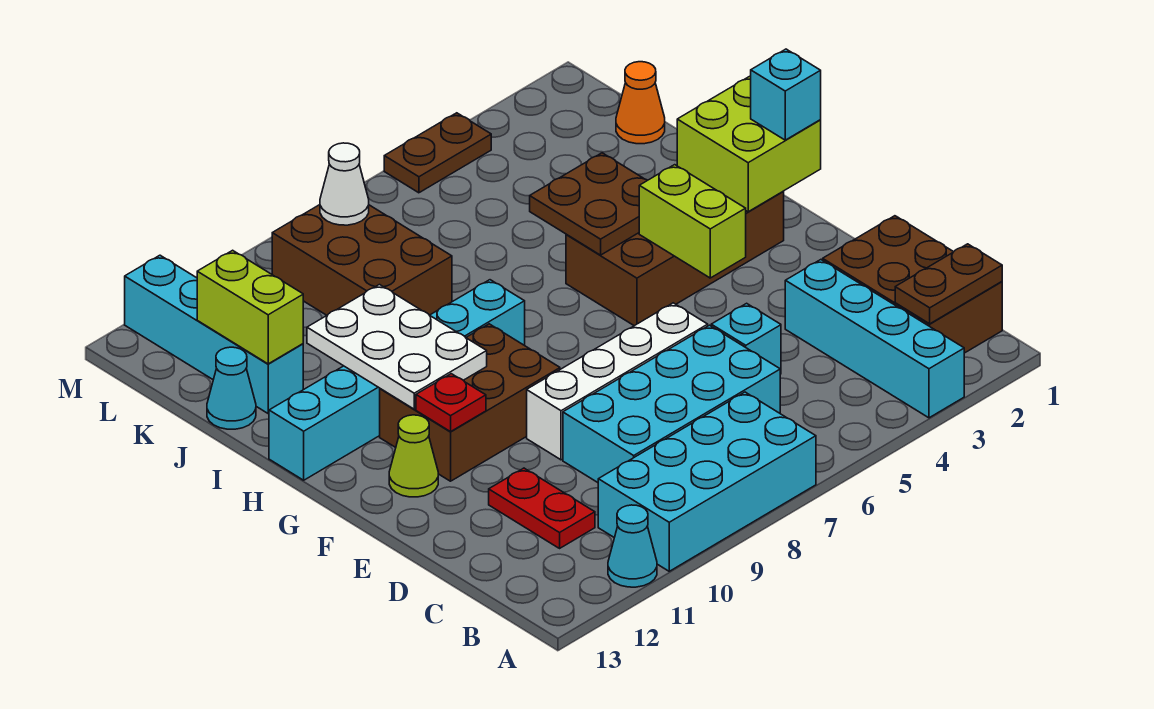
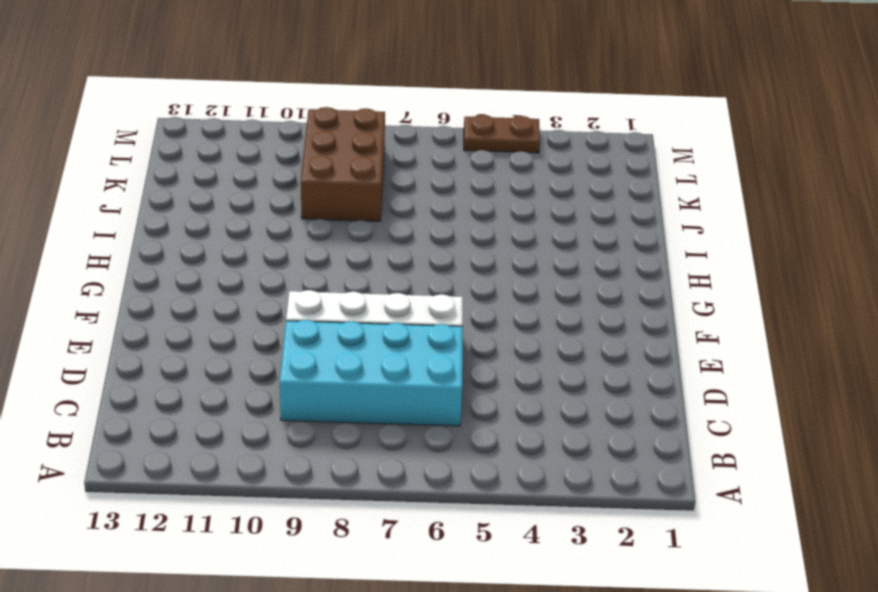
none -> cyan 1x4 brick [785,260,964,418]
none -> cyan 2x4 brick [598,392,816,571]
none -> cyan 1x1 cone [608,505,657,587]

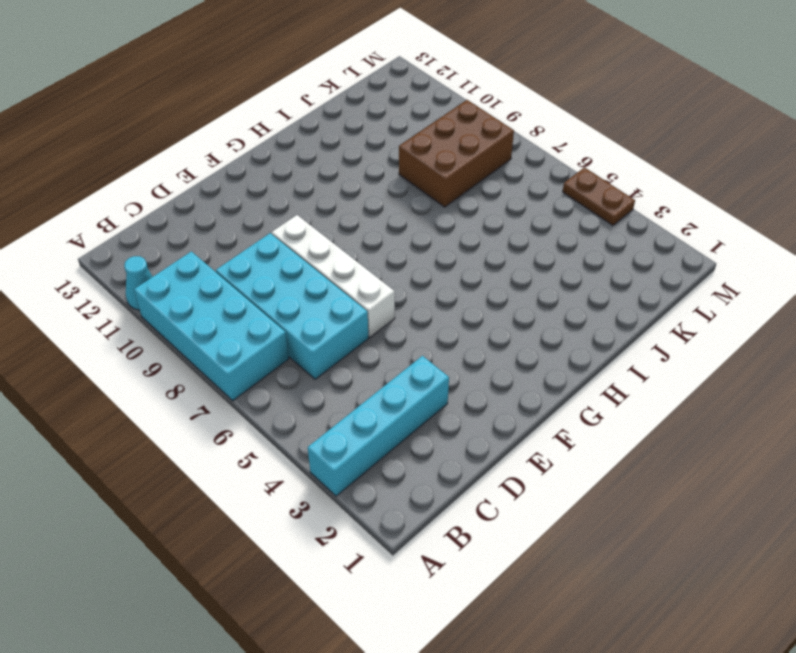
none -> brown 2x3 brick [823,216,1002,353]
none -> red 1x2 plate [489,468,595,548]
none -> cyan 1x1 brick [711,303,781,374]

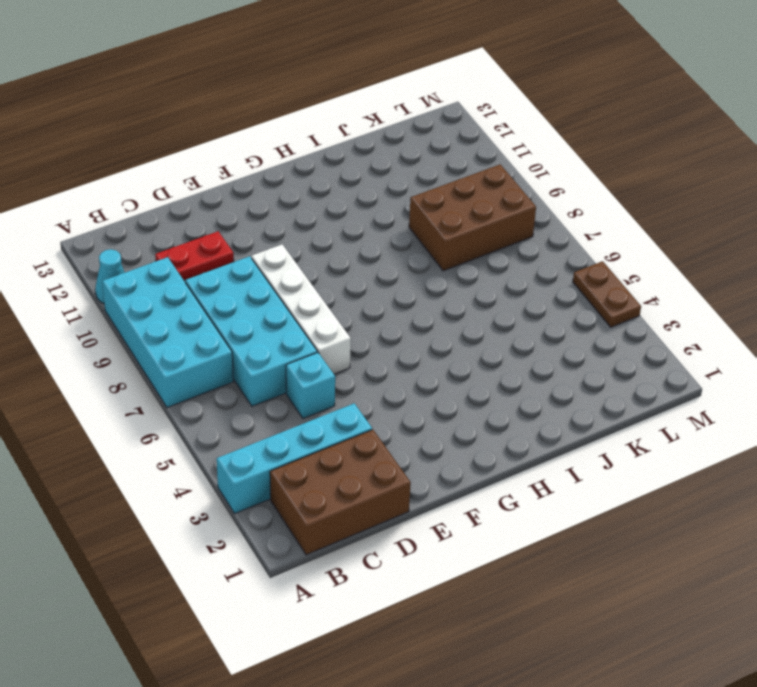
none -> brown 2x3 brick [380,324,560,481]
none -> lime 1x1 cone [389,415,438,497]
none -> brown 2x4 brick [566,192,784,326]

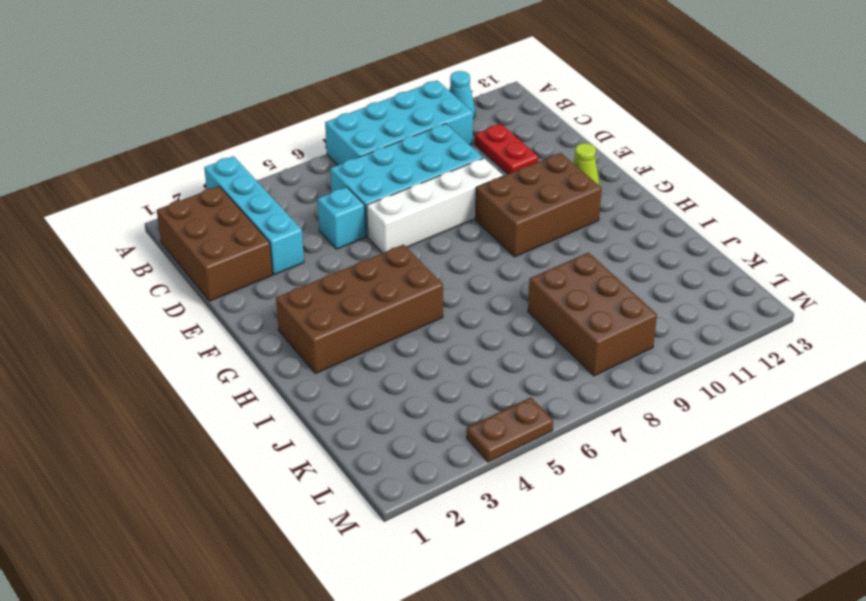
none -> cyan 1x6 brick [269,280,525,480]
none -> cyan 1x4 brick [125,255,303,413]
none -> cyan 1x1 cone [207,347,256,429]

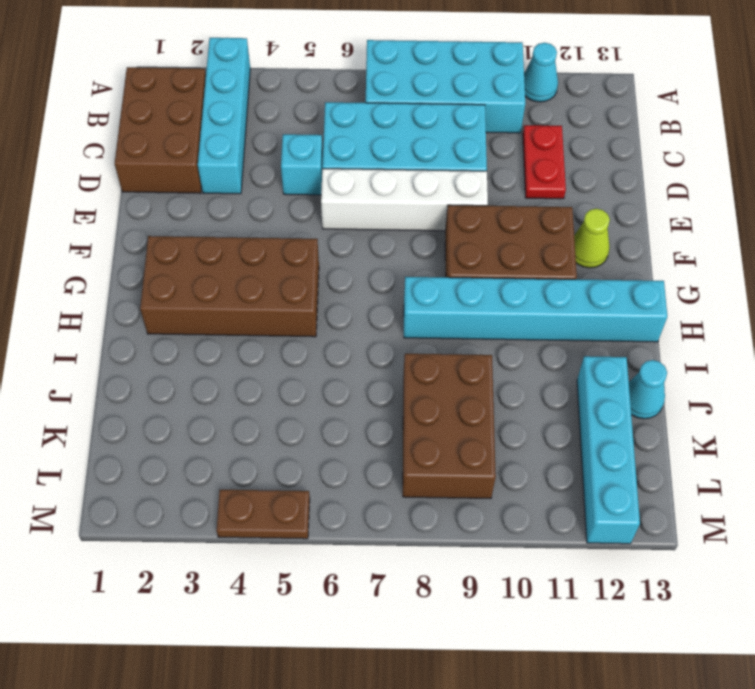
none -> orange 1x1 cone [616,62,665,144]
none -> brown 1x2 plate [895,244,1002,324]
none -> lime 1x2 brick [639,165,746,278]

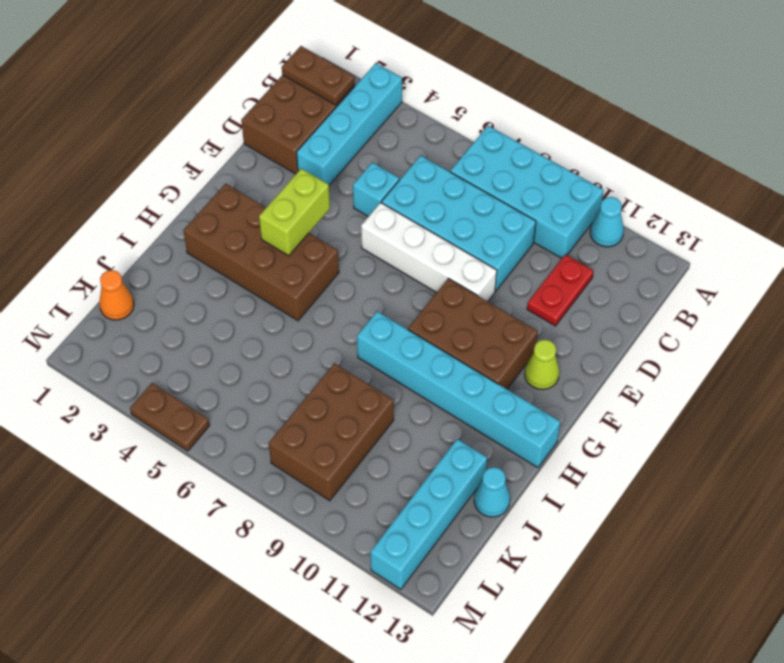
none -> red 1x1 plate [416,374,486,432]
none -> lime 2x2 brick [677,76,821,212]
none -> white 2x3 plate [307,285,487,409]

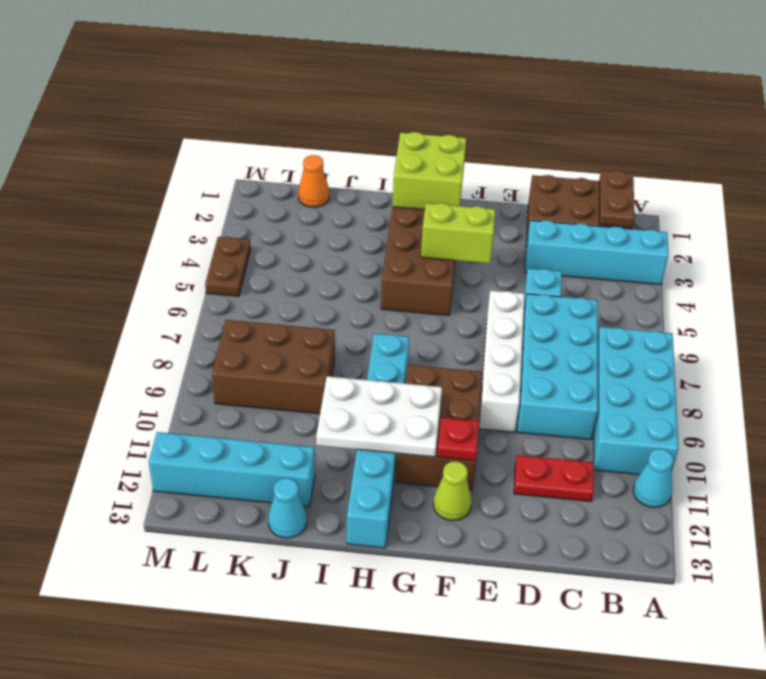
none -> brown 2x2 plate [530,153,648,255]
none -> lime 1x2 brick [197,250,303,364]
none -> white 1x1 cone [320,143,369,225]

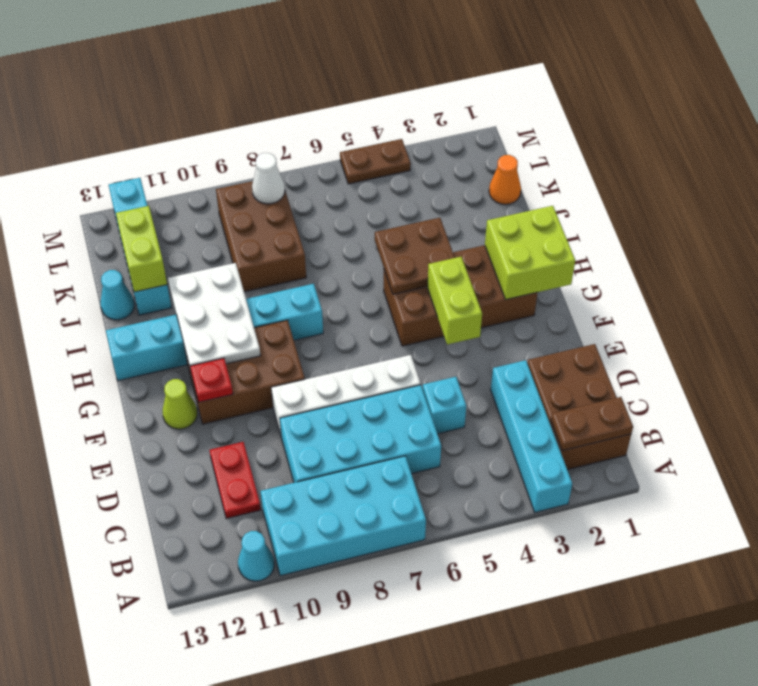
none -> cyan 1x1 brick [751,49,821,140]

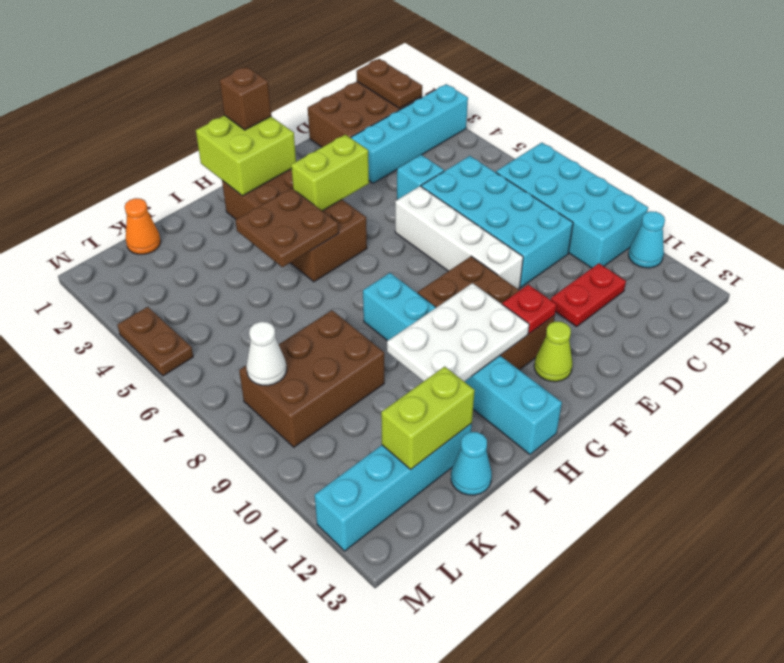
brown 1x1 brick [220,67,271,130] -> cyan 1x1 brick [751,49,821,140]

